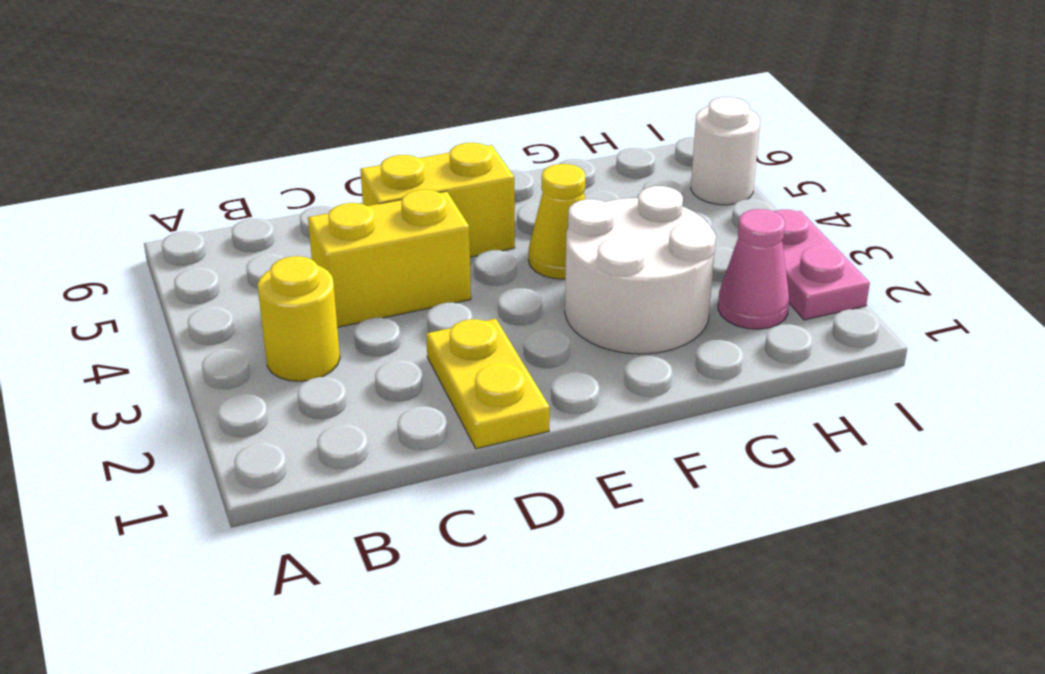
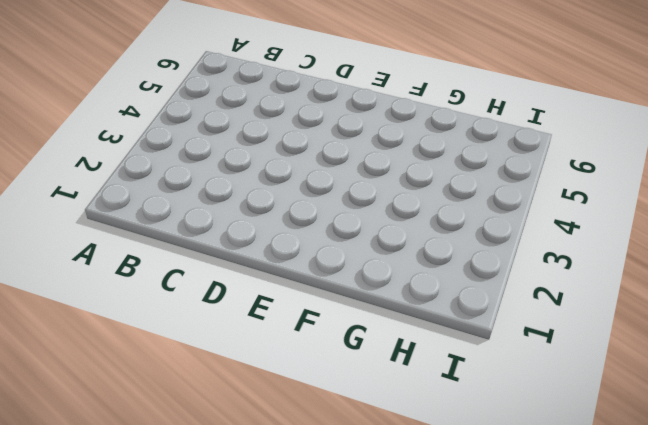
none -> yellow 1x1 round brick [257,256,340,381]
none -> yellow 1x2 brick [308,190,471,327]

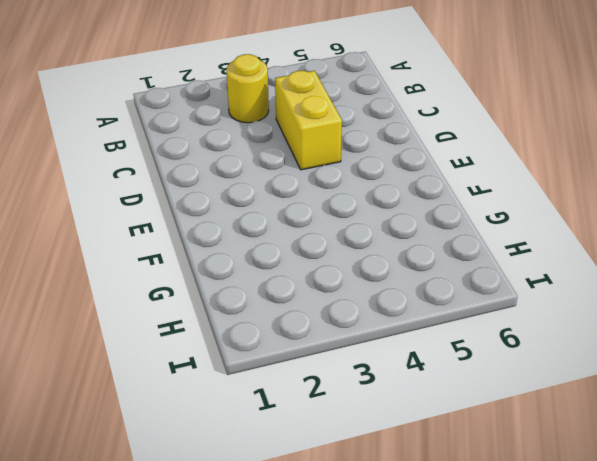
none -> yellow 1x2 plate [426,319,550,449]
none -> yellow 1x2 brick [360,143,515,257]

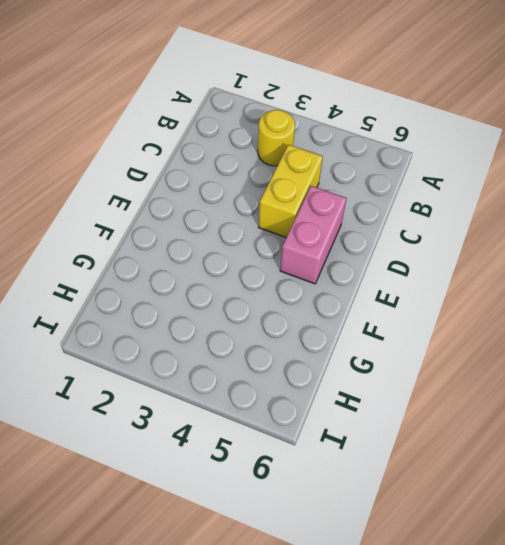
pink 1x2 brick [280,186,346,284] -> yellow 1x2 brick [360,143,515,257]
none -> yellow 1x2 plate [426,319,550,449]
none -> white 2x2 round brick [565,186,716,354]

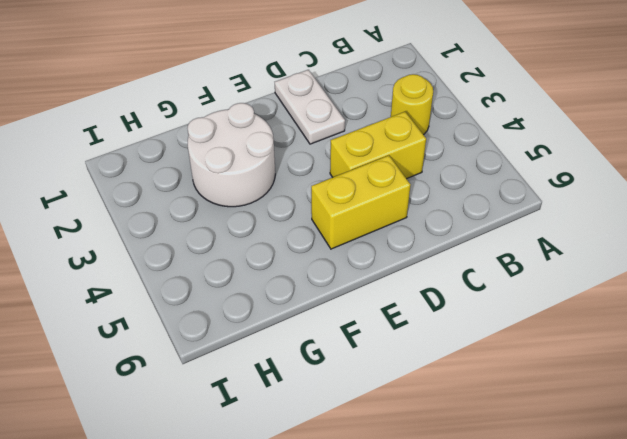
white 1x2 plate [275,70,345,144] -> yellow 1x2 plate [426,319,550,449]
none -> yellow 1x1 cone [529,164,585,279]
none -> pink 1x1 cone [718,209,789,329]

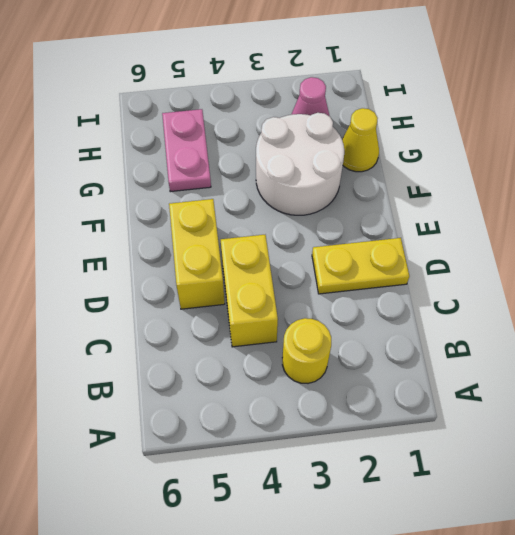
yellow 1x1 cone [342,108,379,172] -> yellow 1x1 cone moved to [529,164,585,279]
pink 1x2 plate [162,109,211,192] -> pink 1x2 plate turned to [774,210,870,320]
none -> white 1x1 round brick [691,97,760,205]

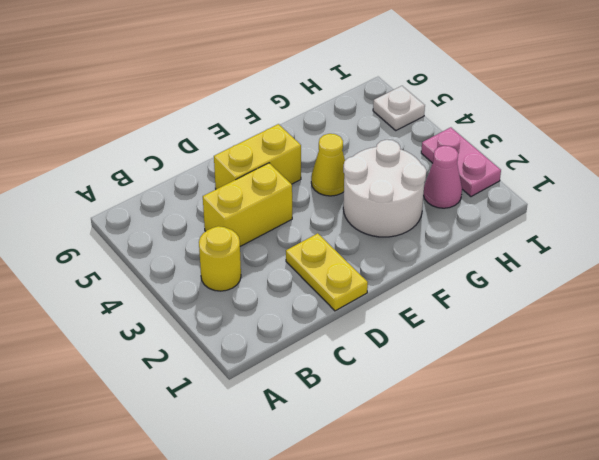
white 1x1 plate [373,86,425,130] -> white 1x1 round brick [691,97,760,205]

